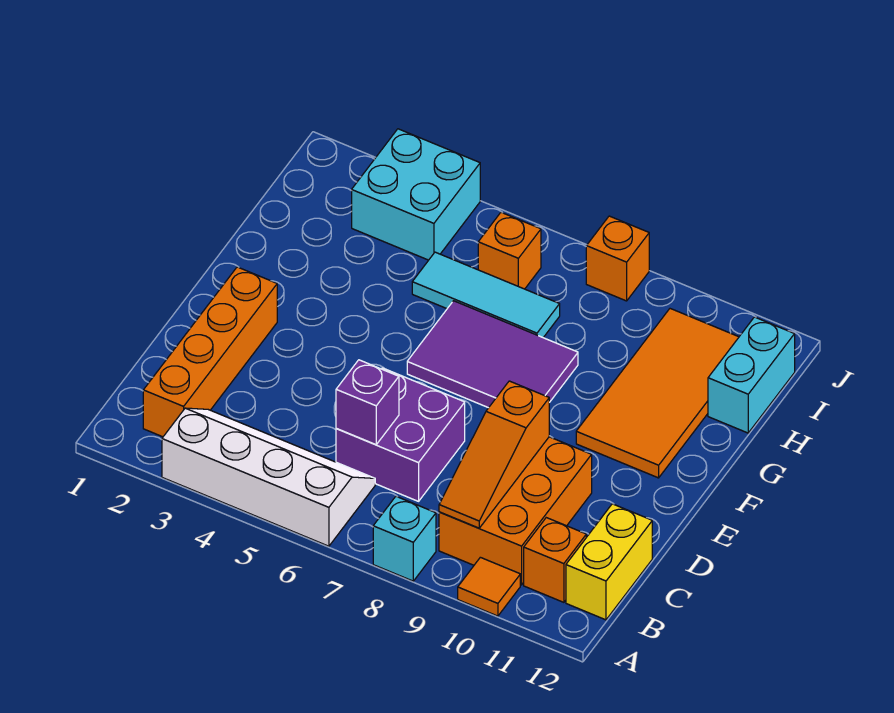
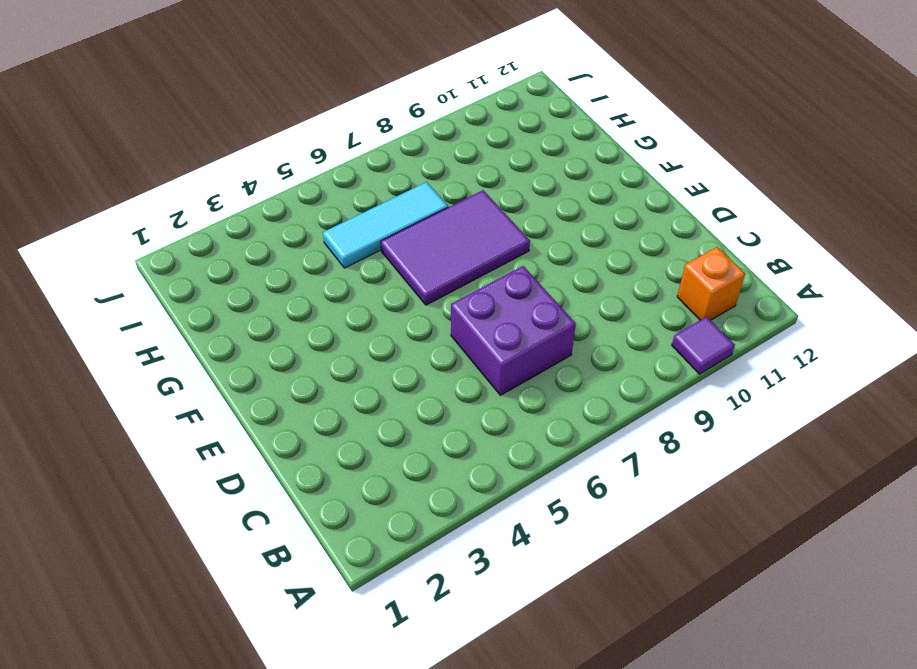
purple 1x1 tile [672,317,735,374] -> orange 1x1 tile [458,557,520,616]
none -> white 2x4 slope [162,408,375,546]
none -> cyan 1x1 brick [373,496,436,581]
none -> orange 1x4 brick [143,267,277,437]

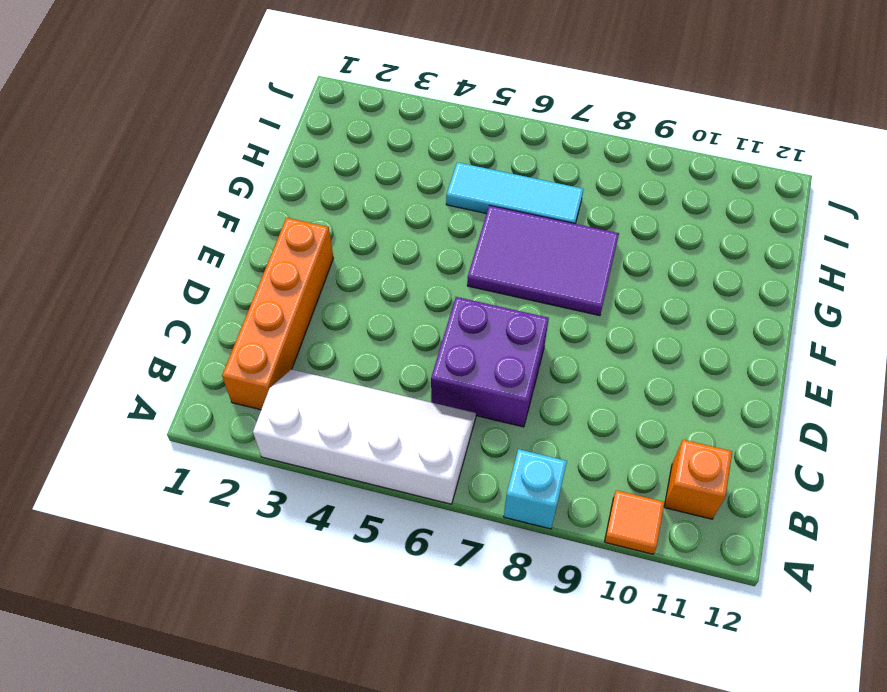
none -> orange 2x3 brick [439,437,592,585]
none -> yellow 1x2 brick [566,504,652,620]
none -> orange 2x4 tile [576,309,739,478]

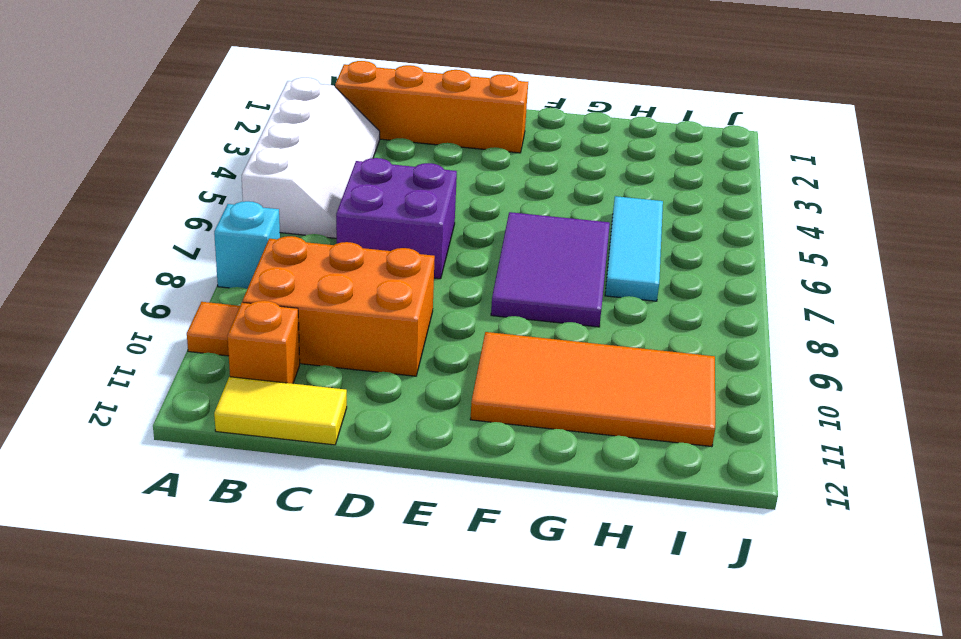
yellow 1x2 tile [214,377,347,445] -> yellow 1x2 brick [566,504,652,620]
none -> cyan 1x2 brick [708,317,795,433]
none -> cyan 2x2 brick [352,129,480,260]
none -> orange 1x1 brick [478,212,541,289]

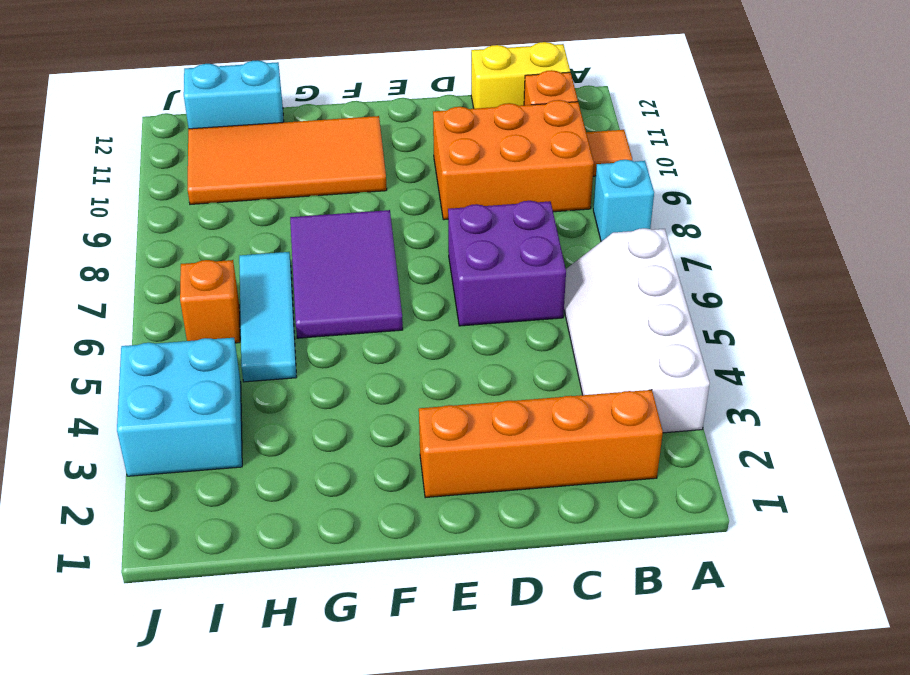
none -> orange 1x1 brick [586,216,649,301]
none -> orange 1x3 slope [439,381,549,528]
none -> purple 1x1 brick [336,360,399,445]

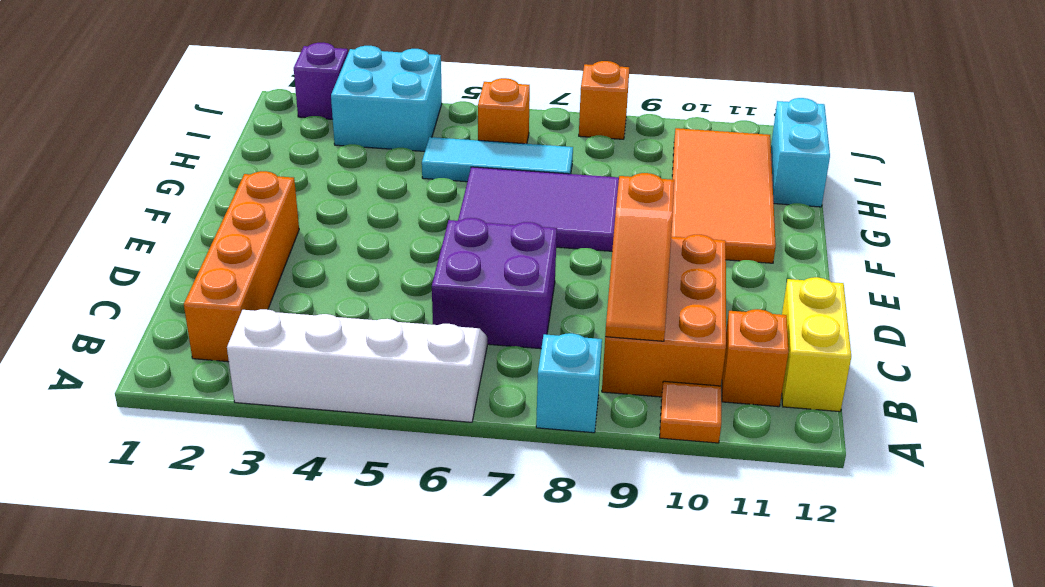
purple 1x1 brick [294,43,348,119] -> purple 1x1 brick moved to [336,360,399,445]

